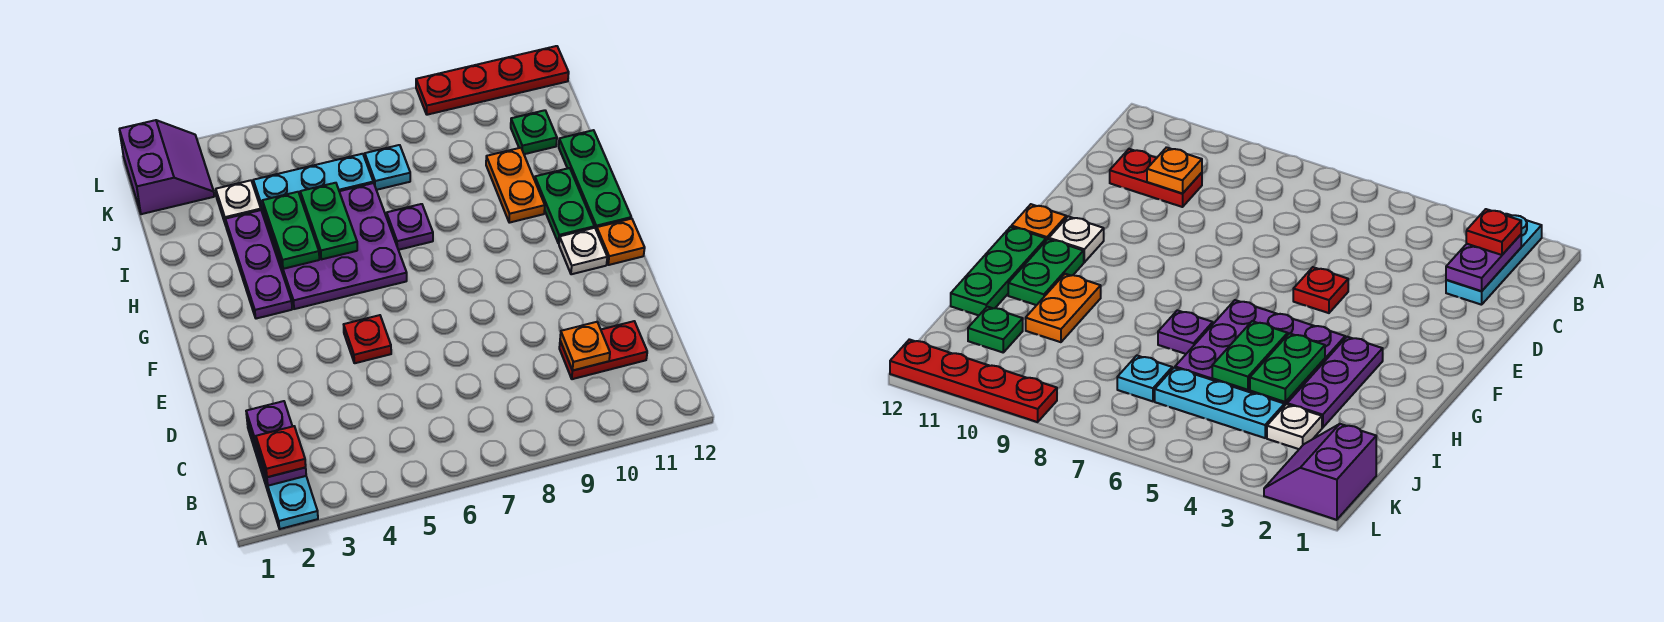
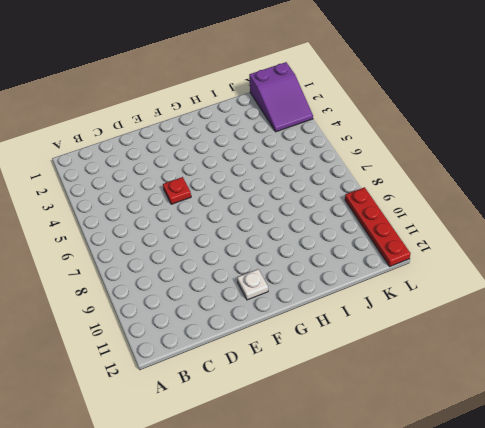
purple 2x3 slope [249,62,313,132] -> purple 2x2 slope [119,120,214,214]
none -> cyan 1x3 plate [247,421,318,529]
none -> red 1x2 plate [559,321,647,379]
none -> orange 1x1 plate [597,219,645,265]

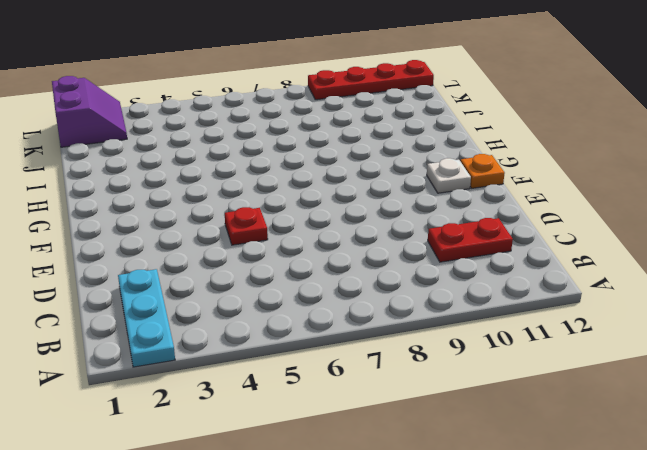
none -> purple 1x3 plate [225,210,292,319]
none -> purple 3x3 plate [263,183,407,309]
none -> green 1x2 plate [535,168,594,244]

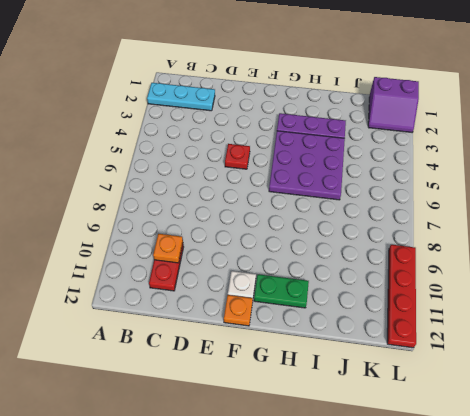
none -> green 1x3 plate [559,130,631,231]
none -> purple 1x1 plate [387,204,433,250]
none -> orange 1x2 plate [486,148,545,223]

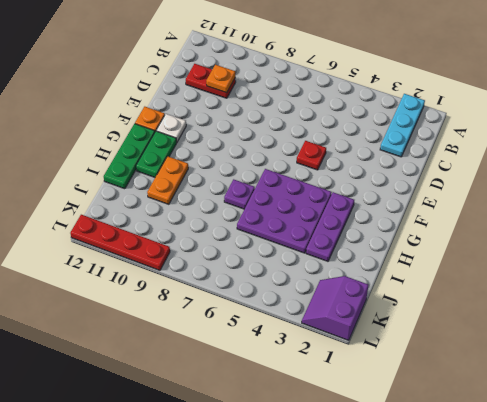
none -> white 1x1 plate [216,180,261,225]
none -> cyan 1x3 plate [253,154,373,216]
none -> cyan 1x1 plate [365,145,410,190]

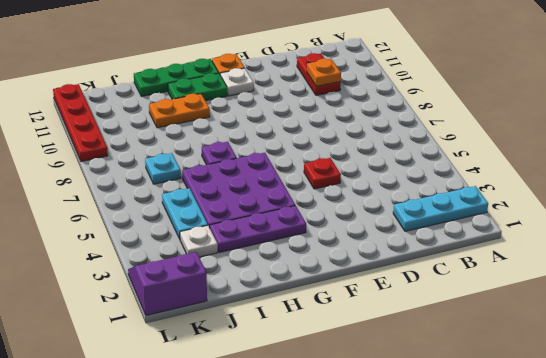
cyan 1x2 plate [162,188,208,239] -> cyan 1x3 plate [253,154,373,216]
none -> green 1x1 plate [511,110,557,154]
none -> purple 1x2 plate [246,401,306,486]
none -> green 1x2 plate [262,192,319,269]

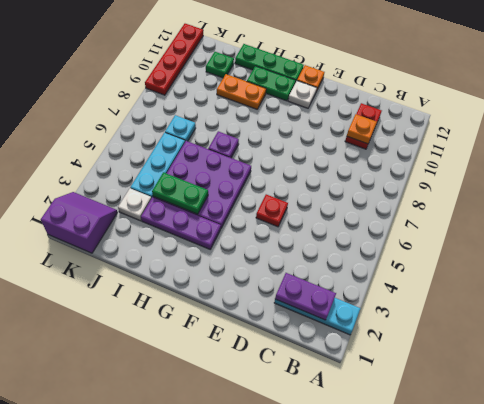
none -> green 1x2 plate [300,183,357,259]
none -> red 1x1 plate [256,426,306,477]

